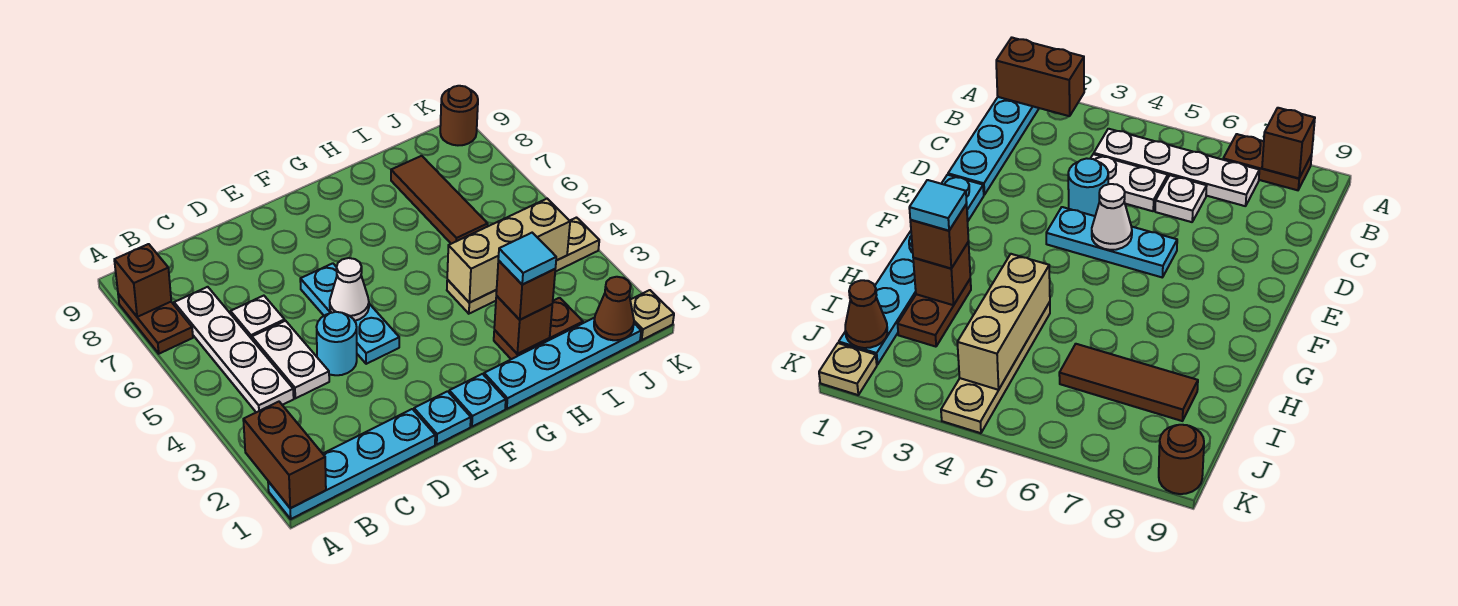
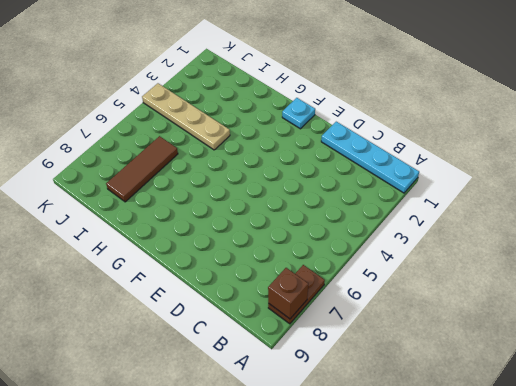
none -> white 1x4 plate [174,287,294,412]
none -> white 1x2 plate [252,321,329,398]
none -> white 1x1 plate [231,296,285,339]

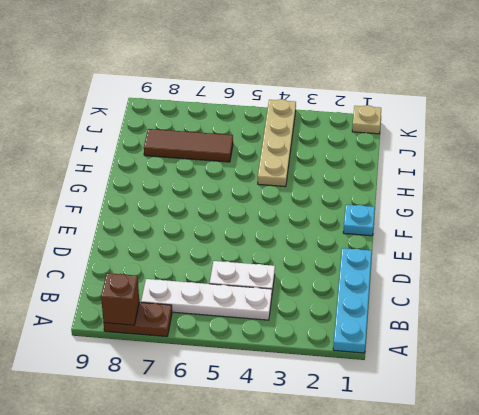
none -> white 1x1 plate [231,296,285,339]
none -> cyan 1x1 round brick [316,312,357,375]
none -> cyan 1x1 plate [414,391,471,444]

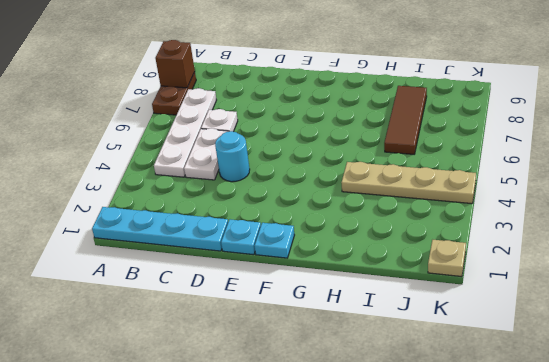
none -> cyan 1x3 plate [300,263,399,364]
none -> cyan 1x4 plate [484,318,641,409]
none -> brown 1x2 plate [494,298,583,359]

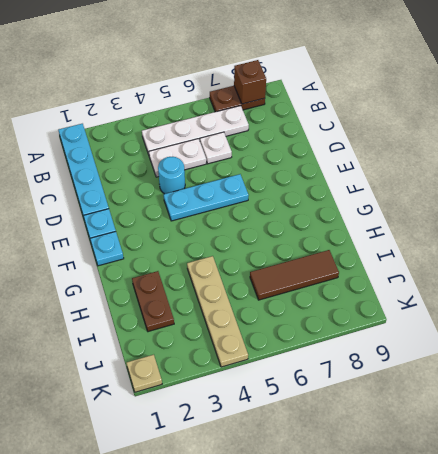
none -> cyan 1x4 plate [484,318,641,409]
none -> brown 1x1 round brick [440,86,478,145]
none -> brown 1x2 brick [243,402,326,508]

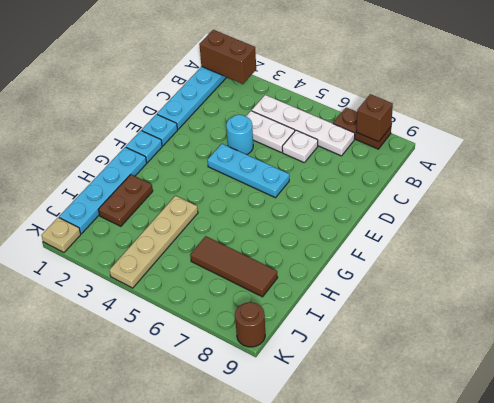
none -> white 1x1 cone [330,258,369,321]
none -> brown 1x1 brick [494,296,552,354]
none -> tan 1x3 brick [447,199,570,303]

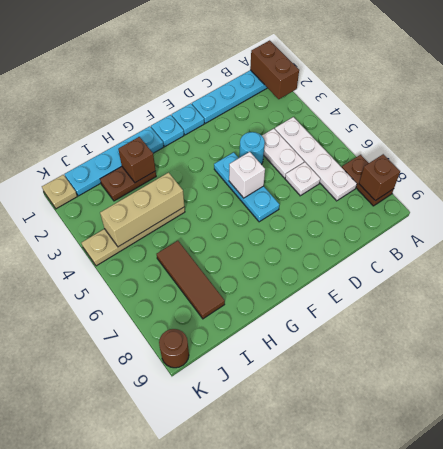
white 1x1 brick [229,152,265,198] -> white 1x1 cone [330,258,369,321]
none -> brown 1x1 cone [594,277,634,340]
none -> brown 1x1 brick [496,261,555,320]
none -> cyan 1x1 tile [498,233,556,285]

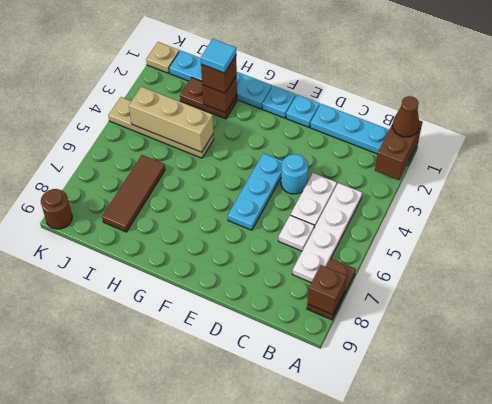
brown 1x1 cone [392,96,420,137] -> brown 1x1 cone moved to [594,277,634,340]
none -> white 1x1 cone [330,258,369,321]

